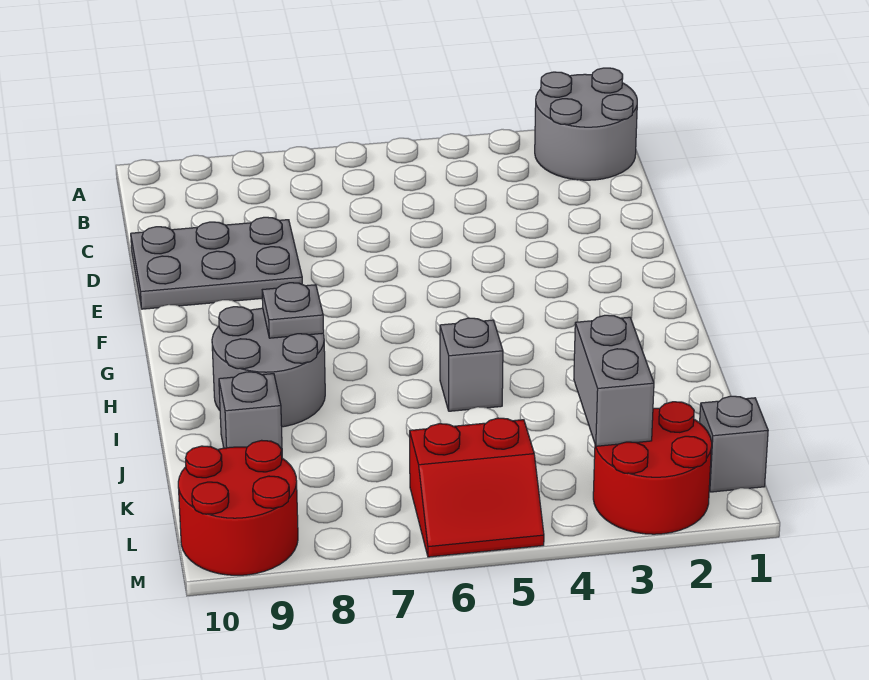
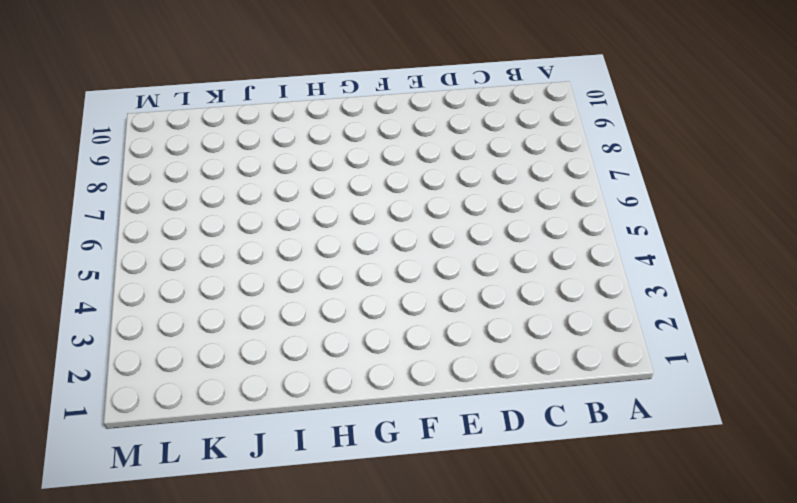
none -> grey 2x2 round brick [535,68,637,180]
none -> grey 2x3 plate [131,217,302,309]

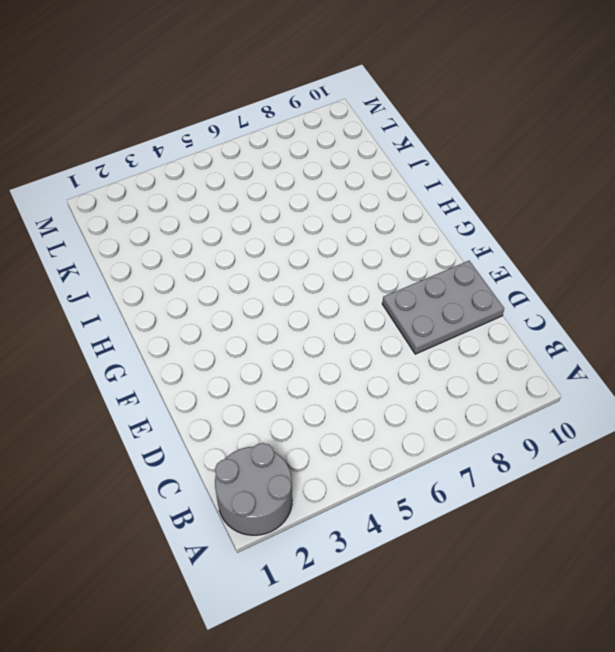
none -> grey 2x2 round brick [212,307,325,427]
none -> grey 1x1 brick [440,318,503,411]

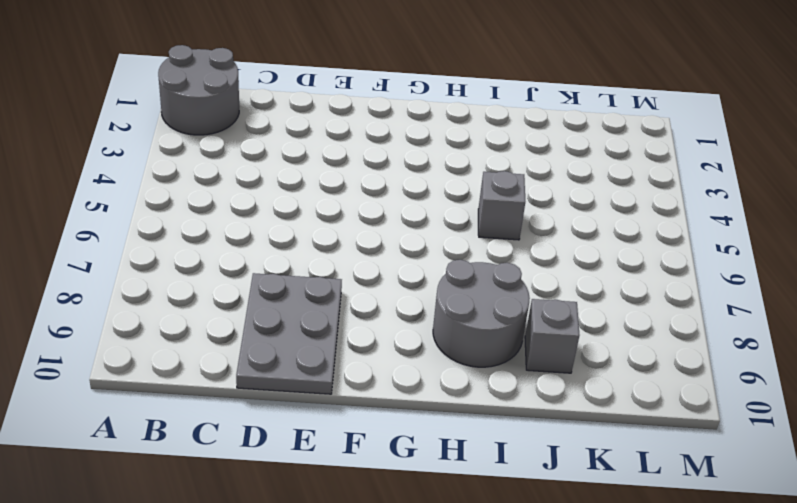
none -> grey 1x1 brick [700,396,768,492]
none -> red 2x2 round brick [593,402,712,534]

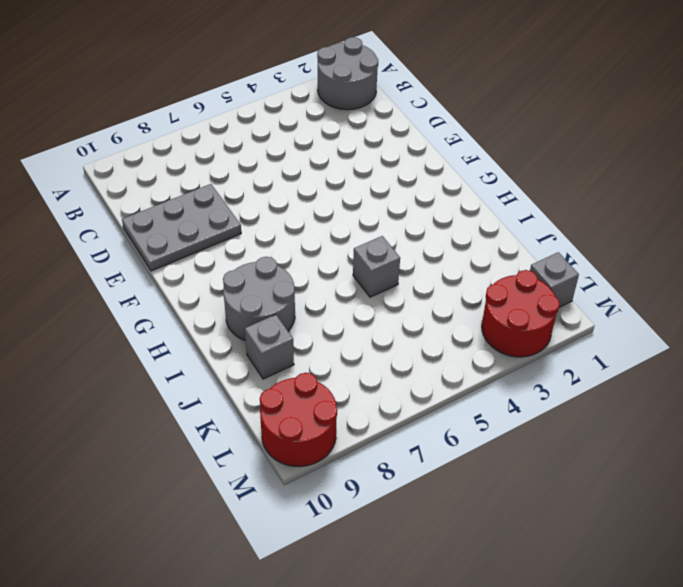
none -> red 2x2 slope [410,418,544,557]
none -> grey 1x1 plate [262,283,324,338]

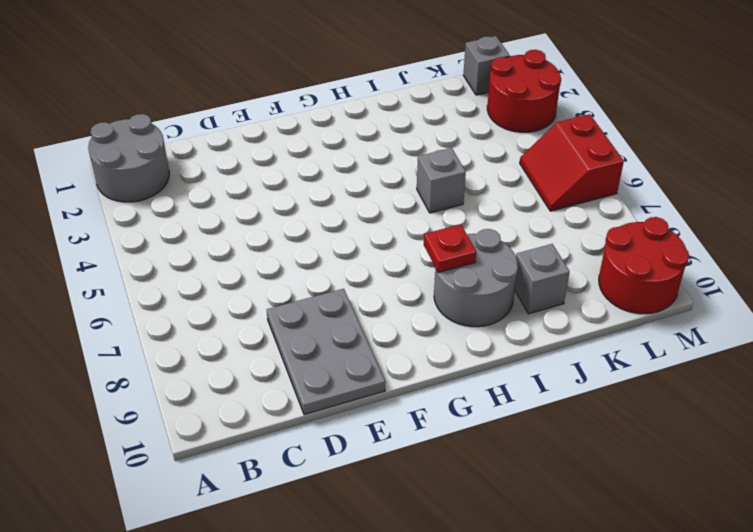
red 1x1 plate [424,224,476,273] -> grey 1x1 plate [262,283,324,338]
red 2x2 slope [520,114,624,211] -> red 2x2 slope turned to [410,418,544,557]
none -> grey 1x2 brick [574,315,654,446]

